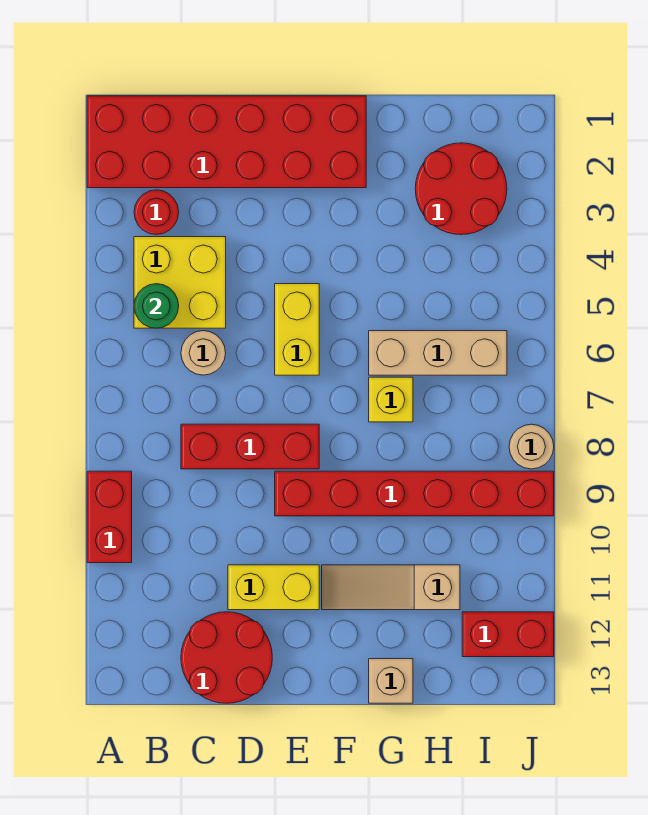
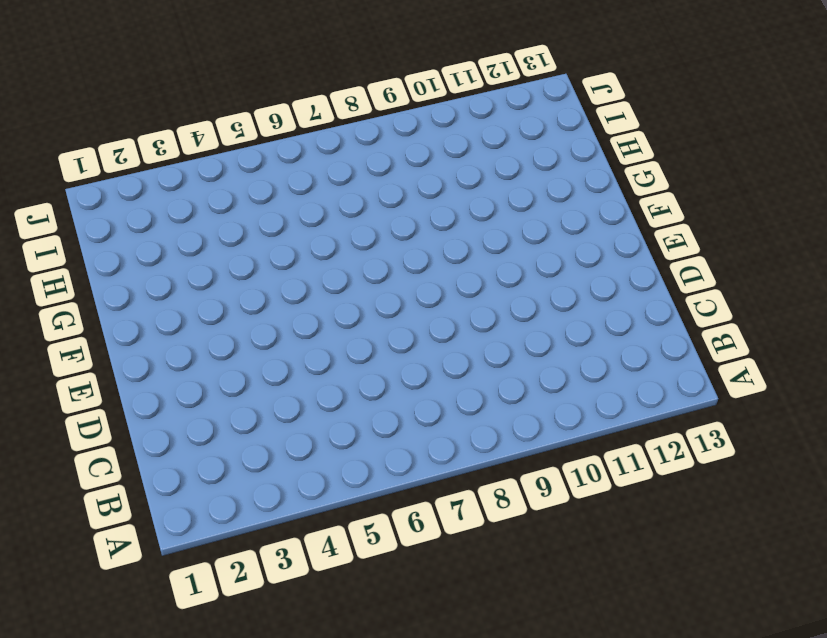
none -> red 2x6 brick [87,96,366,188]
none -> red 1x2 brick [87,471,132,563]
none -> red 1x1 round brick [134,190,179,235]

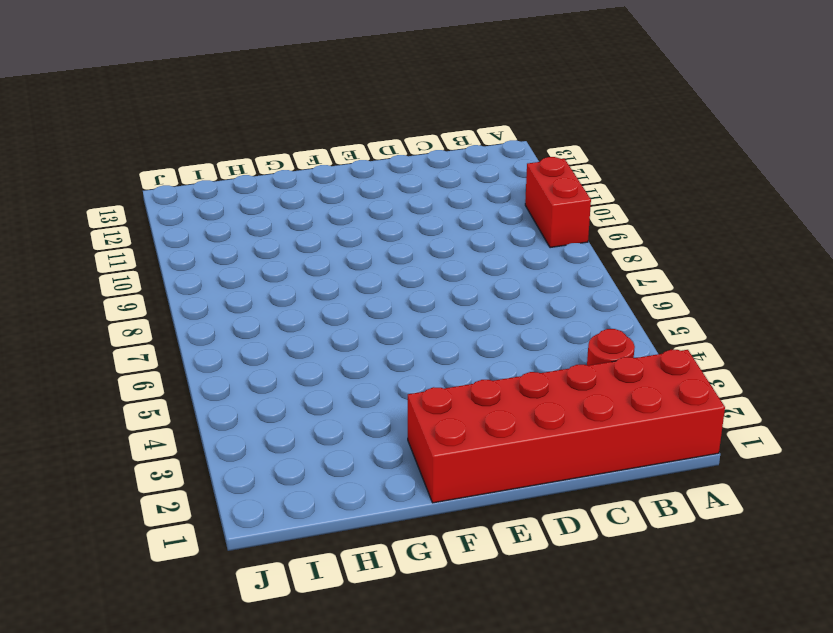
none -> yellow 2x2 brick [134,237,226,328]
none -> tan 1x1 round brick [181,331,226,375]
none -> red 1x3 brick [181,424,319,469]

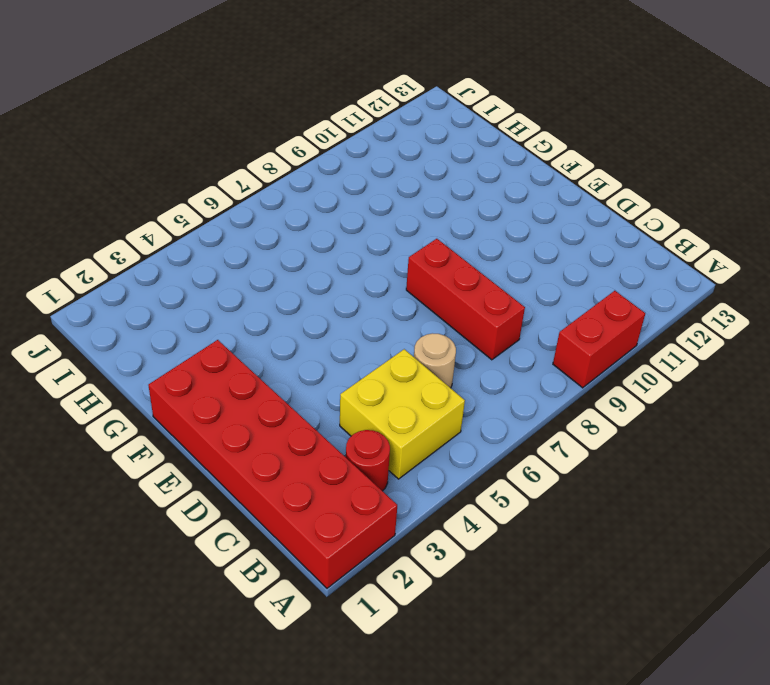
none -> red 2x2 round brick [181,612,272,703]
none -> yellow 1x2 brick [228,565,319,610]
none -> yellow 1x2 brick [275,284,319,375]

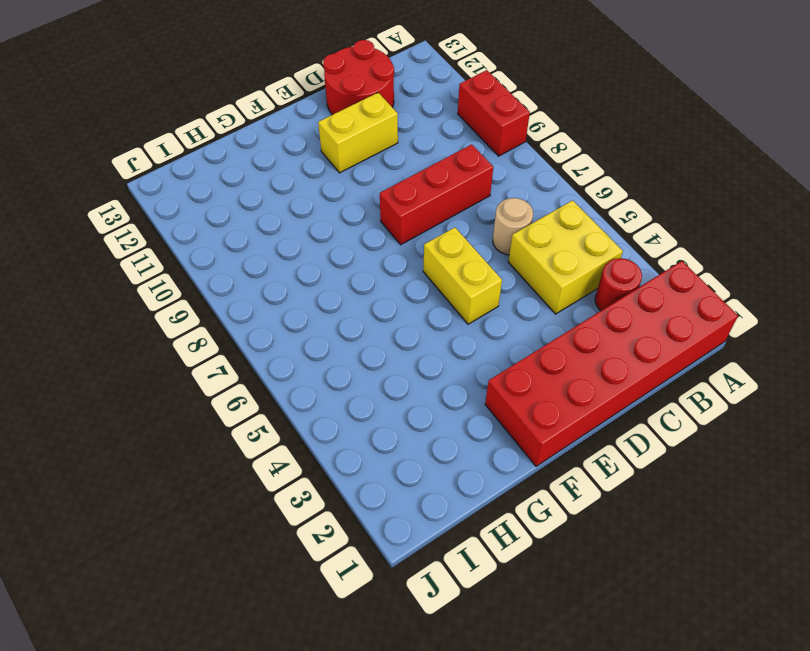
none -> red 1x6 brick [275,471,554,516]
none -> tan 1x3 slope [322,565,460,610]
none -> tan 1x3 brick [369,331,507,375]

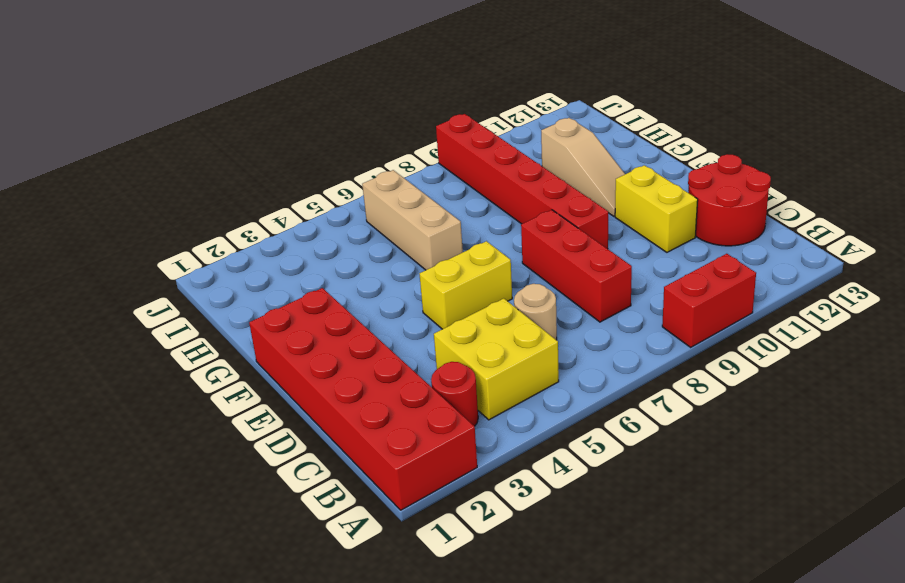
none -> yellow 1x1 brick [369,377,413,422]
none -> tan 1x1 brick [369,659,413,703]
none -> red 2x2 round brick [415,143,507,235]

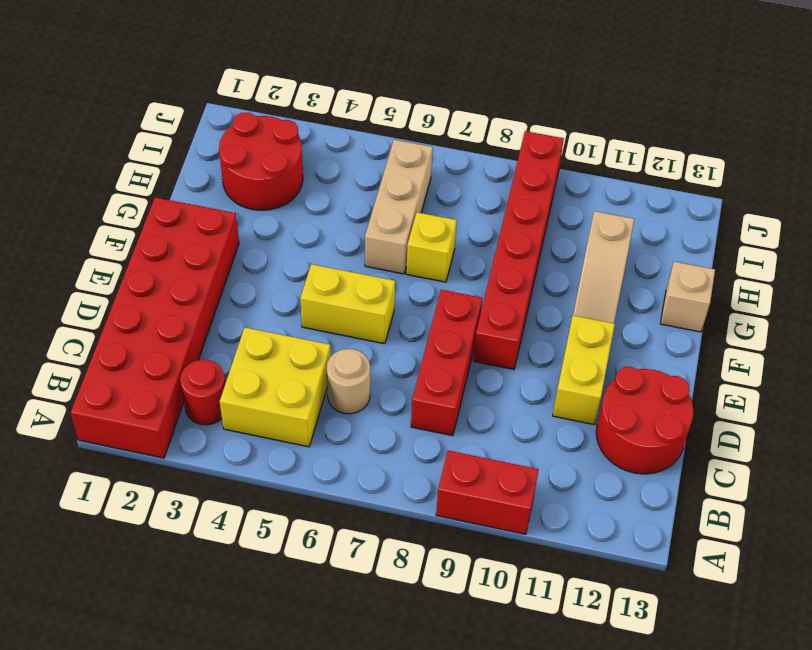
none -> red 1x2 brick [462,612,554,657]
none -> tan 1x1 round brick [509,424,554,469]
none -> green 1x1 round brick [134,284,179,328]

